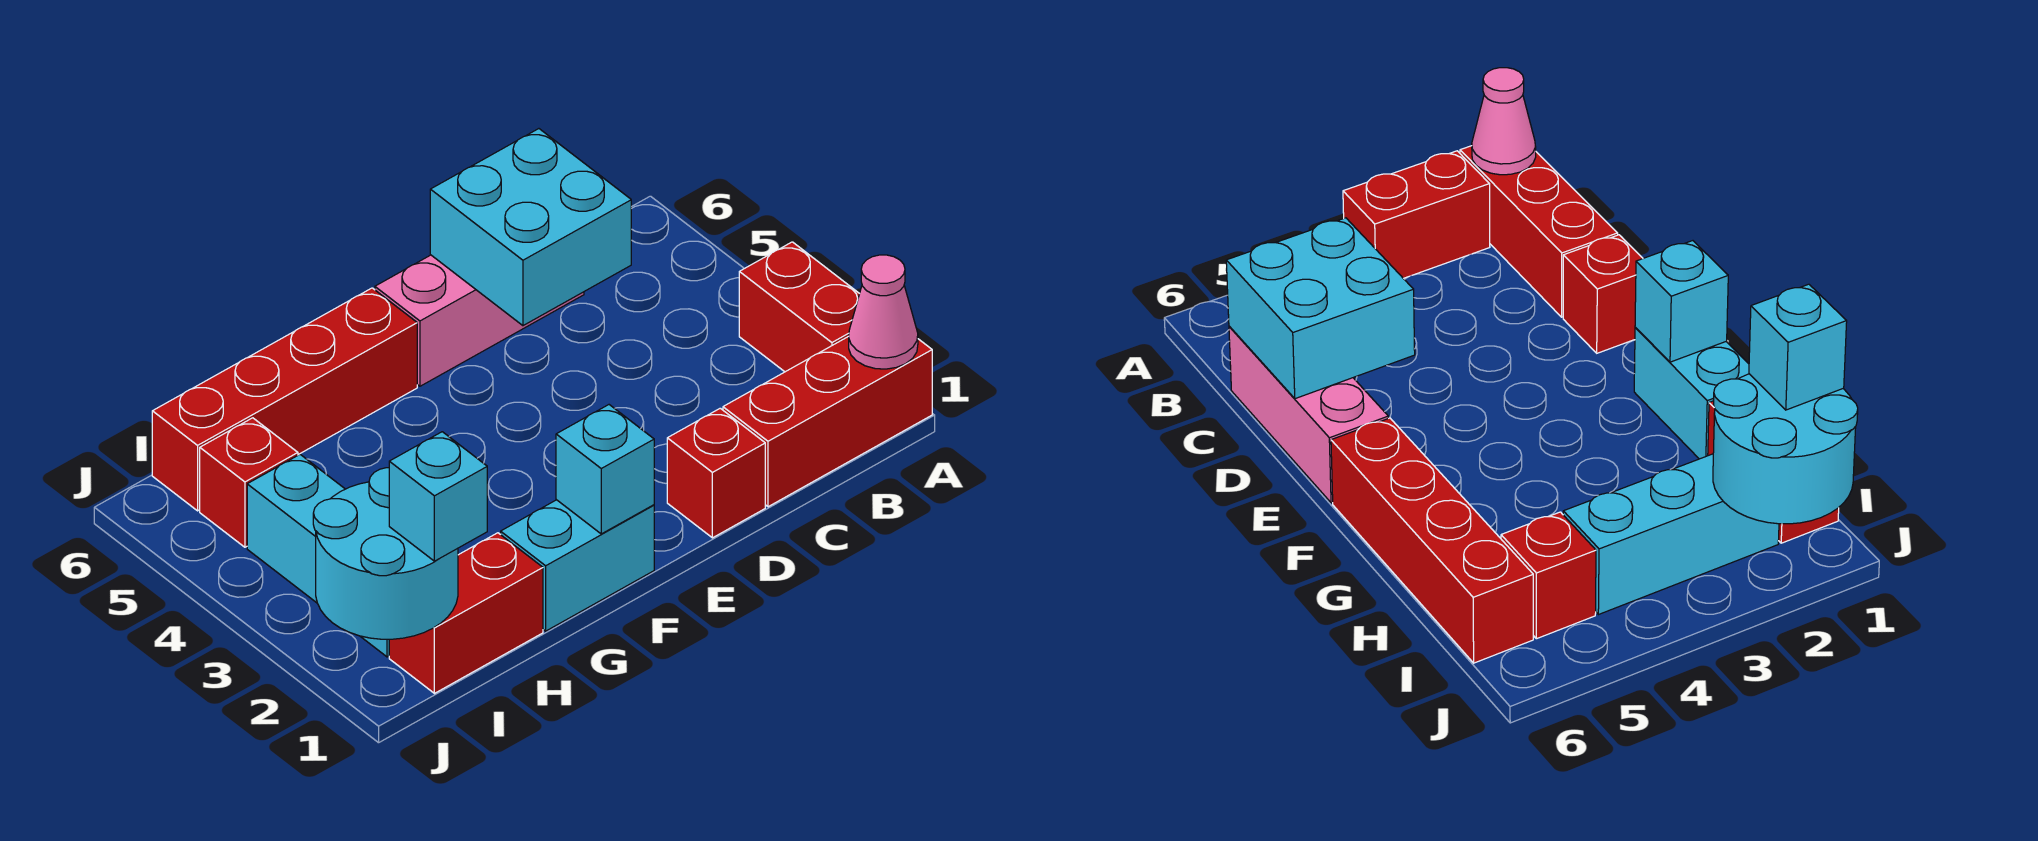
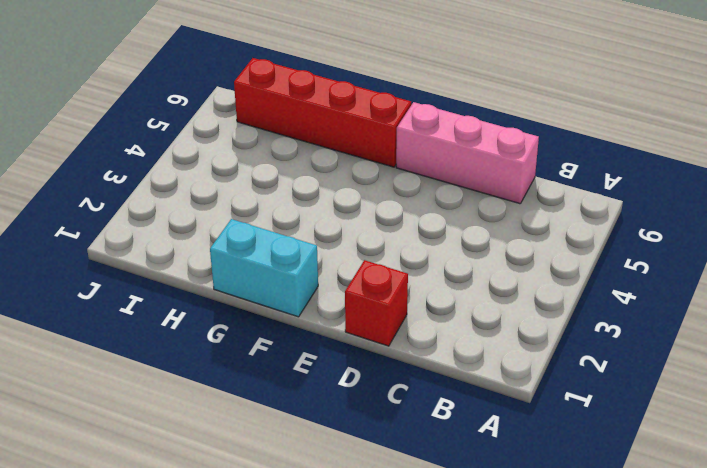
none -> red 1x3 brick [723,336,932,507]
none -> red 1x2 brick [739,242,859,372]
none -> red 1x2 brick [389,533,543,693]

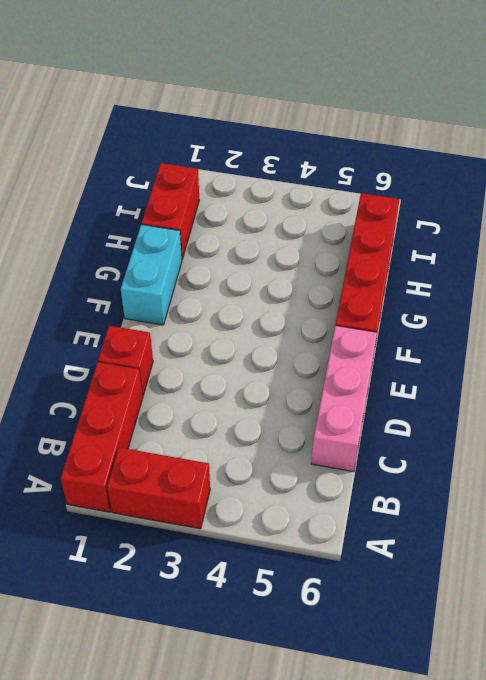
none -> cyan 1x3 brick [247,455,389,657]
none -> red 1x1 brick [200,418,298,547]
none -> pink 1x1 cone [849,255,918,369]

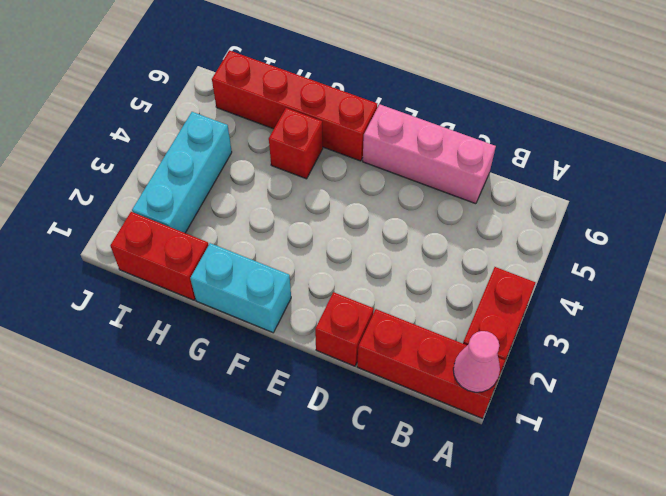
red 1x1 brick [269,108,323,179] -> red 1x1 brick moved to [200,418,298,547]
none -> cyan 2x2 brick [430,129,631,326]
none -> cyan 1x1 brick [556,405,654,534]
none -> cyan 2x2 round brick [313,468,458,639]

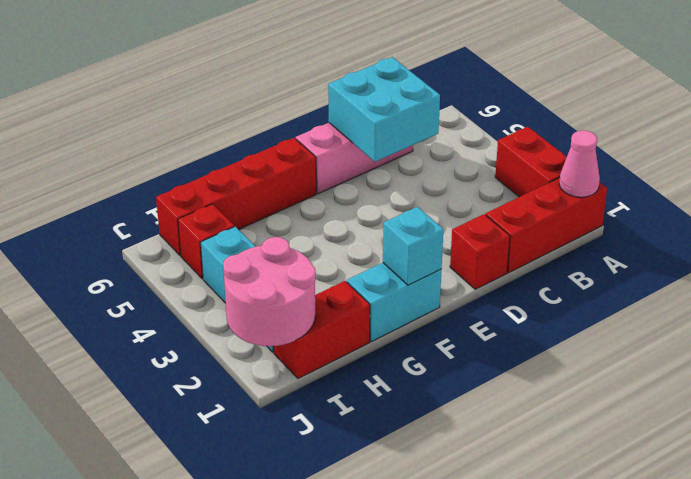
pink 2x2 round brick [223,237,316,346] -> cyan 2x2 round brick [313,468,458,639]
none -> cyan 1x1 brick [389,432,487,561]

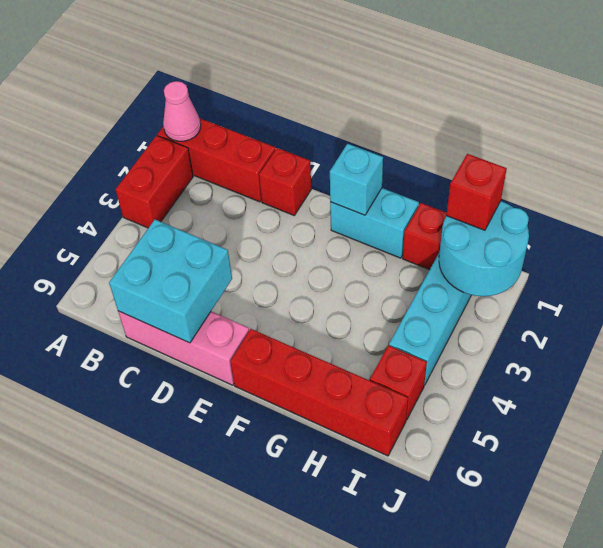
red 1x1 brick [446,154,507,230] -> cyan 1x1 brick [389,432,487,561]

